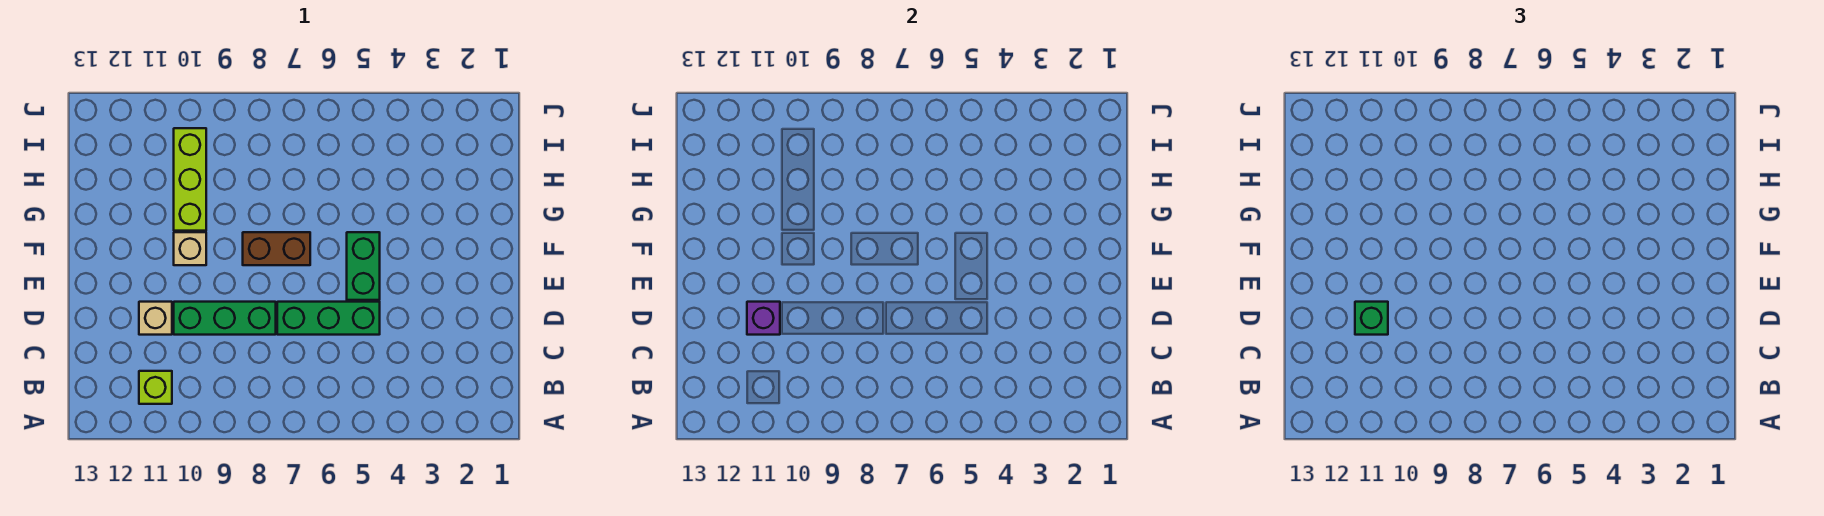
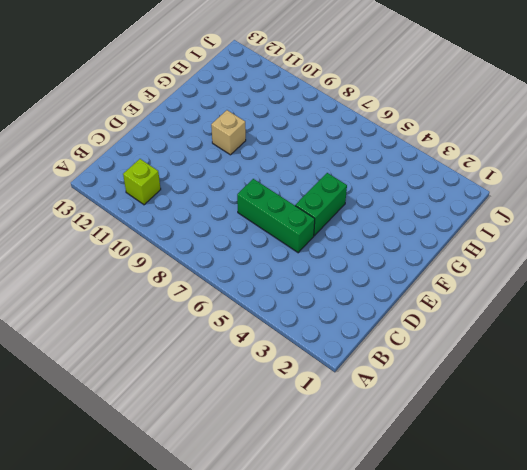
none -> green 1x3 brick [174,302,276,335]
none -> tan 1x1 brick [139,302,172,335]

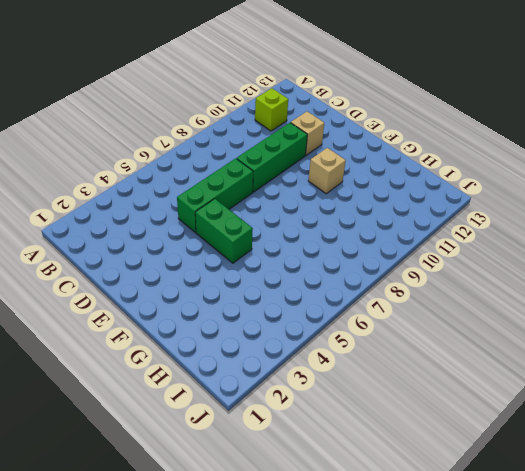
none -> brown 1x2 brick [243,232,310,265]
none -> lime 1x3 brick [174,128,206,231]

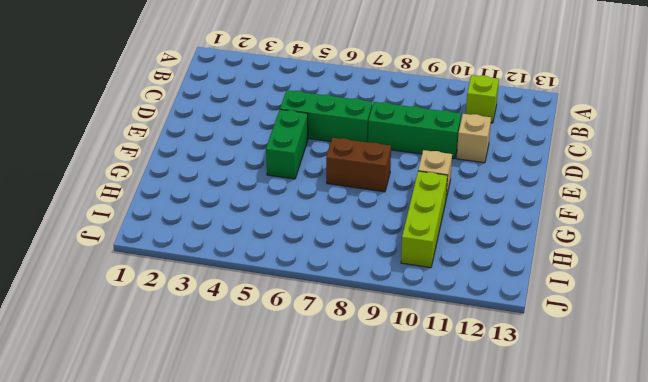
none -> purple 1x1 brick [747,302,780,335]
none -> green 1x1 brick [1355,302,1388,335]

